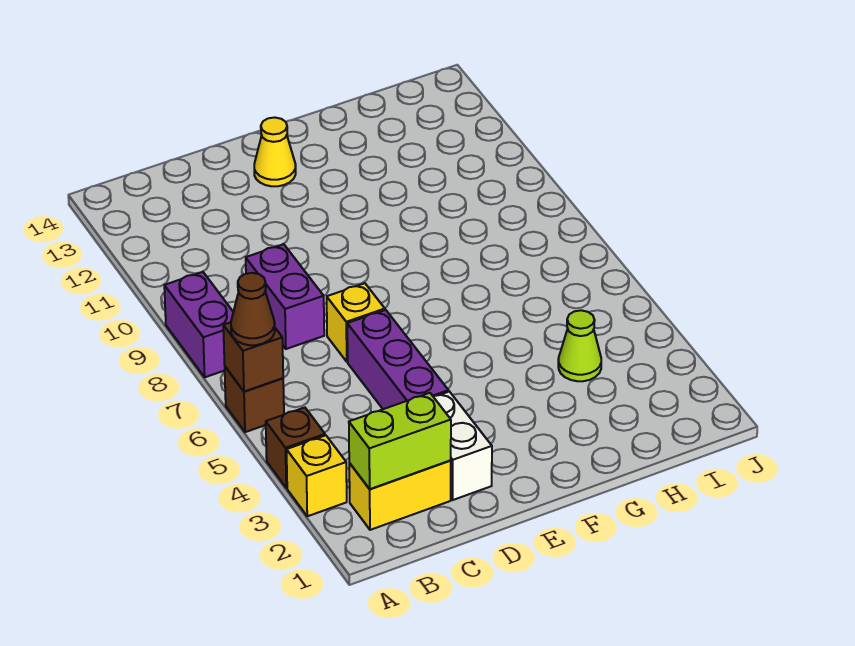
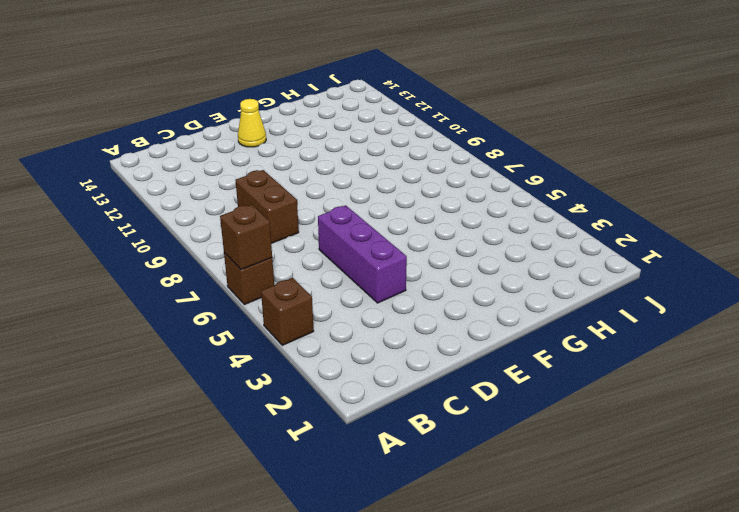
brown 1x2 brick [235,170,299,244] -> purple 1x2 brick [246,244,324,349]
none -> yellow 1x1 brick [287,435,347,516]
none -> purple 1x2 brick [164,272,233,377]
none -> yellow 1x2 brick [349,460,451,530]

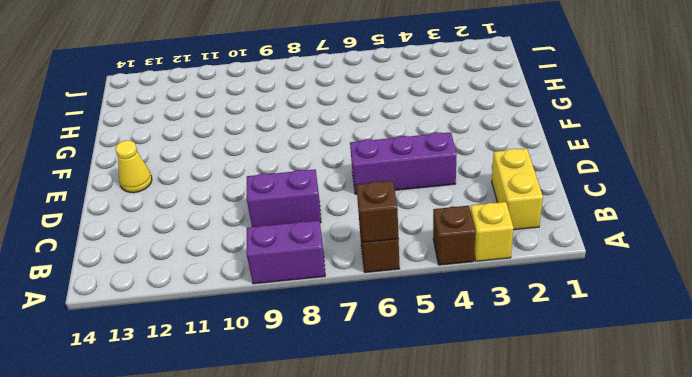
none -> white 1x2 brick [433,392,492,500]
none -> yellow 1x1 brick [327,283,385,362]
none -> lime 1x1 cone [558,310,601,381]

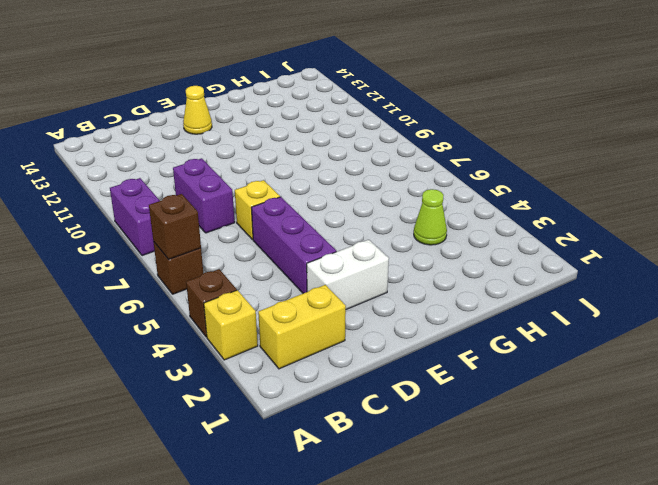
white 1x2 brick [307,240,389,309] -> white 1x2 brick turned to [433,392,492,500]
none -> lime 1x2 brick [349,393,451,489]
none -> brown 1x1 cone [231,273,275,345]

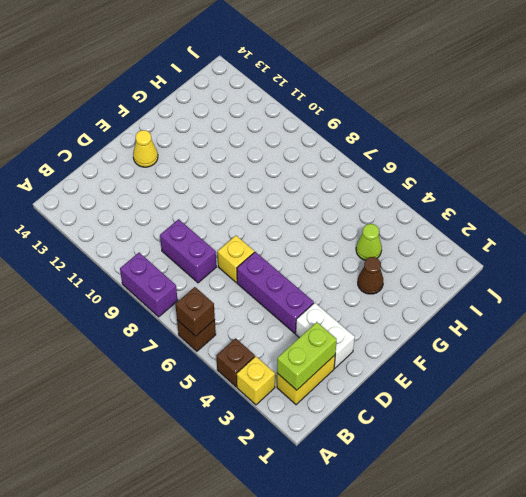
brown 1x1 cone [358,257,383,294] -> brown 1x1 cone moved to [231,273,275,345]

